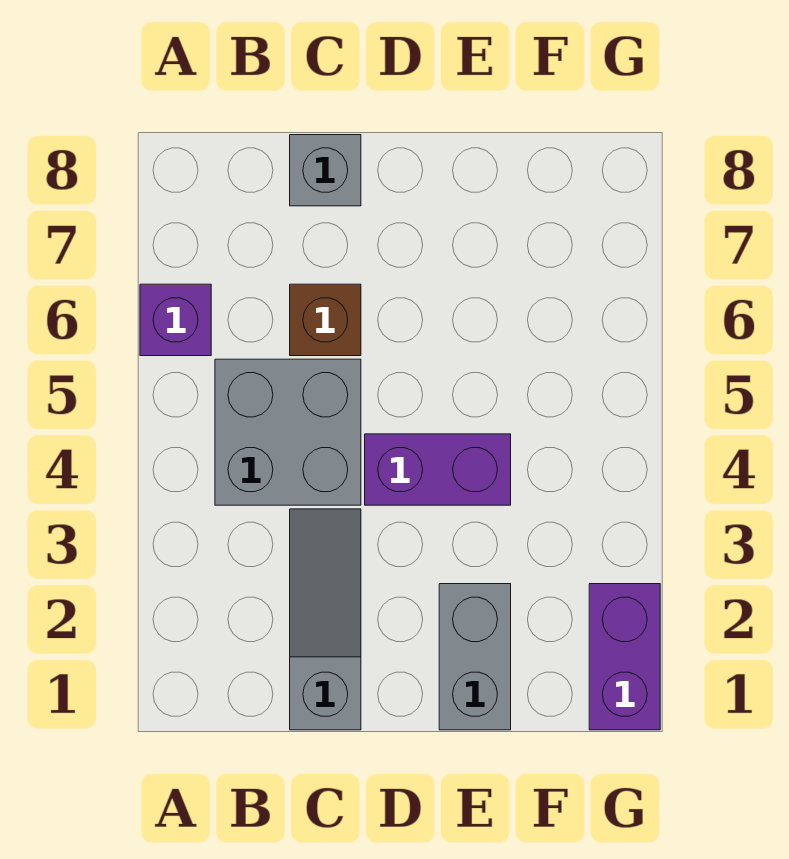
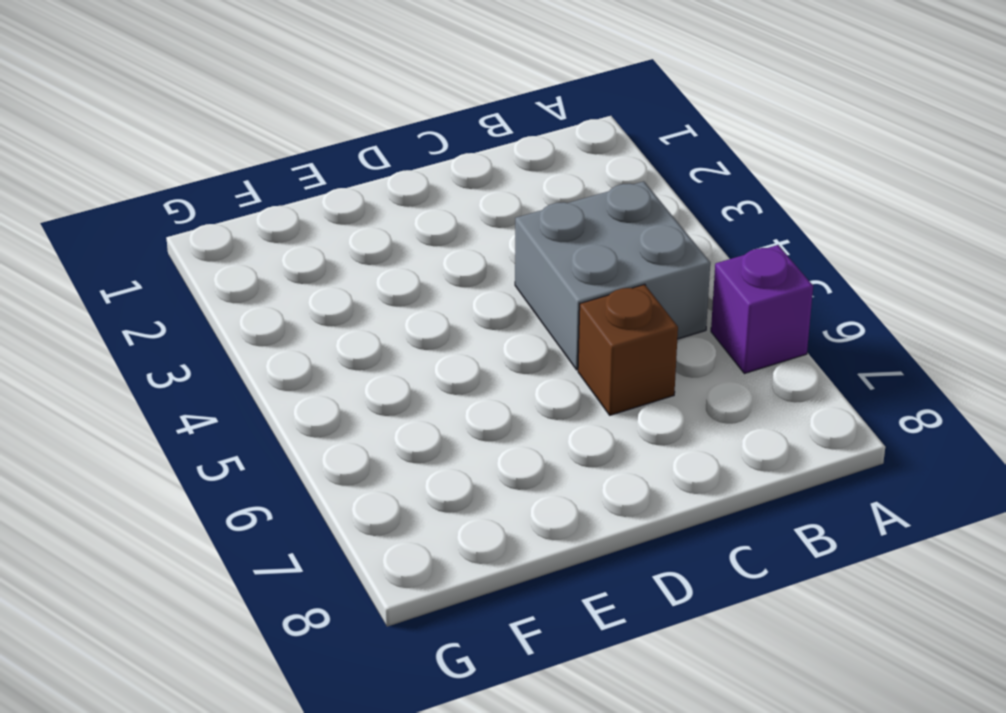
none -> grey 1x3 slope [290,509,361,730]
none -> grey 1x1 brick [290,135,361,206]

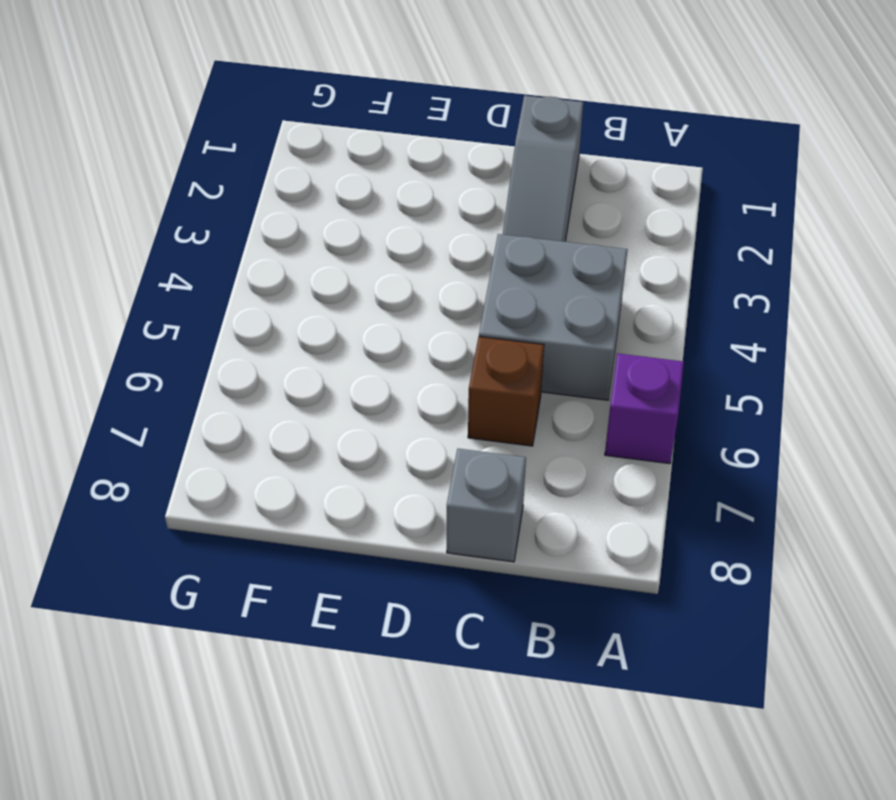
none -> purple 1x2 brick [365,434,511,505]
none -> grey 1x2 brick [439,584,511,730]

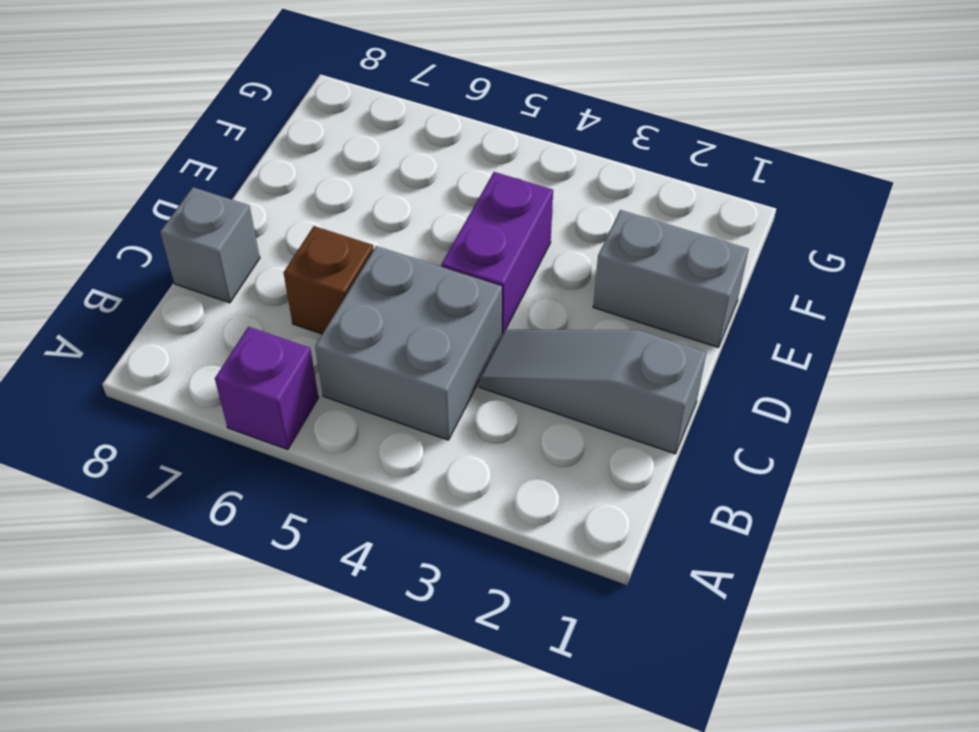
none -> purple 1x2 brick [589,584,660,730]

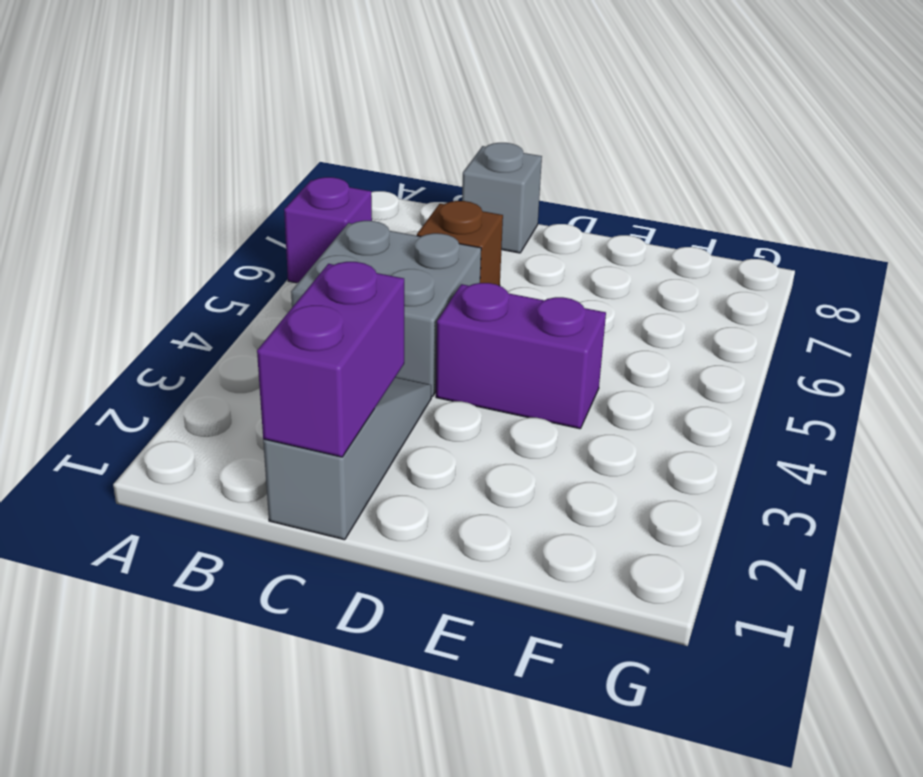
purple 1x2 brick [257,262,404,457] -> purple 1x2 brick moved to [589,584,660,730]
none -> grey 1x2 brick [439,584,511,730]

